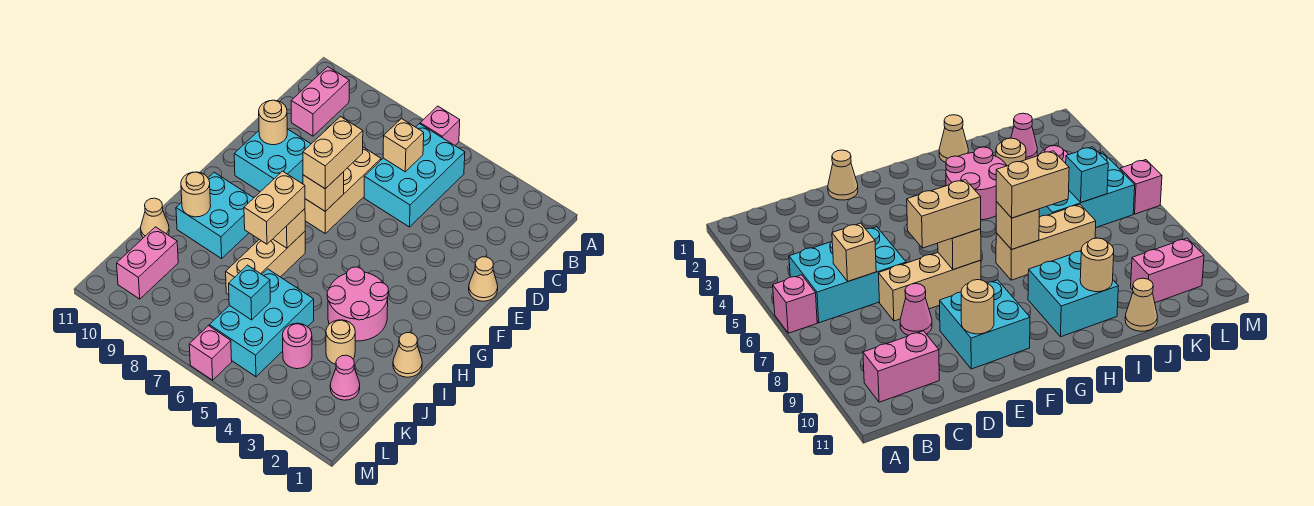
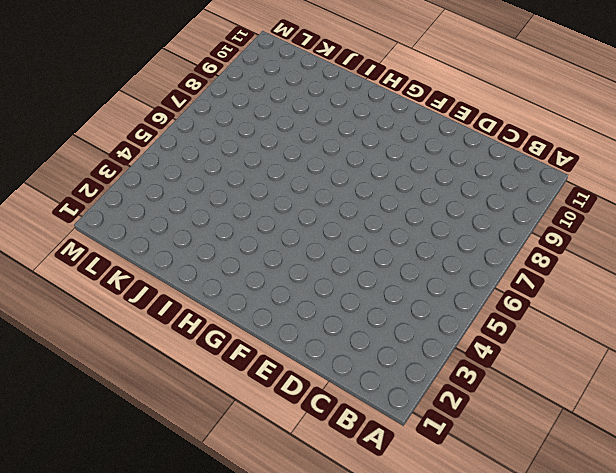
none -> pink 1x1 brick [420,106,460,145]
none -> cyan 2x3 brick [364,124,465,227]
none -> pink 1x2 brick [291,67,349,136]

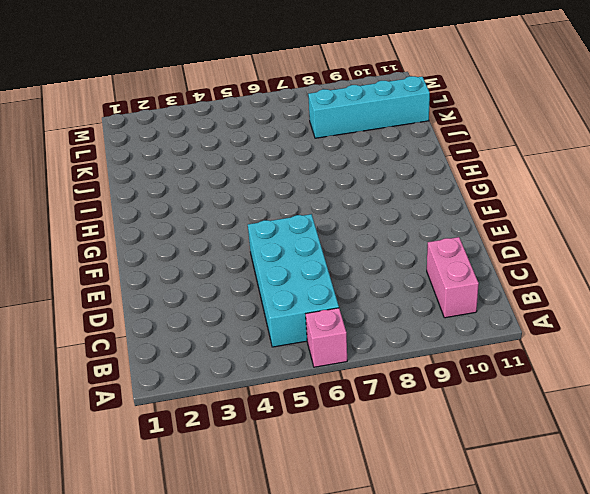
cyan 2x4 brick [248,214,339,347] -> cyan 2x3 brick [364,124,465,227]
cyan 1x4 brick [308,76,430,138] -> pink 1x2 brick [117,227,178,299]
none -> tan 1x3 brick [305,147,381,233]
none -> pink 1x1 cone [900,284,932,335]
none -> tan 1x1 cone [469,257,498,301]

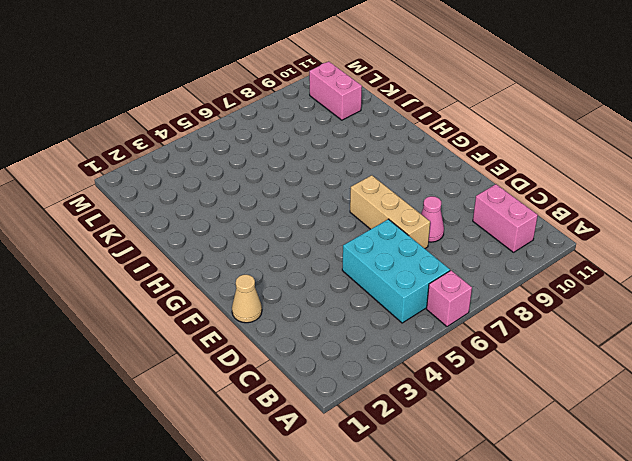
none -> cyan 2x2 brick [234,129,311,192]
none -> pink 2x2 round brick [327,267,389,341]
none -> tan 1x3 brick [226,232,305,295]

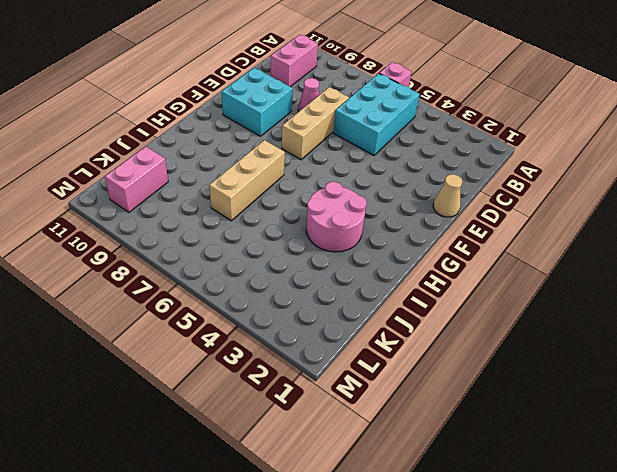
none -> cyan 2x2 brick [176,172,254,259]
none -> tan 1x1 cone [393,333,422,377]
none -> tan 1x1 round brick [326,320,355,364]

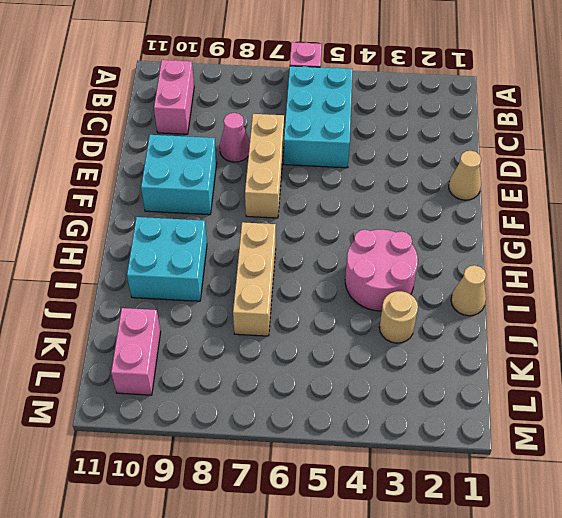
none -> cyan 2x3 brick [209,269,314,377]
none -> tan 1x1 cone [141,198,169,238]
none -> pink 1x1 cone [330,355,360,400]

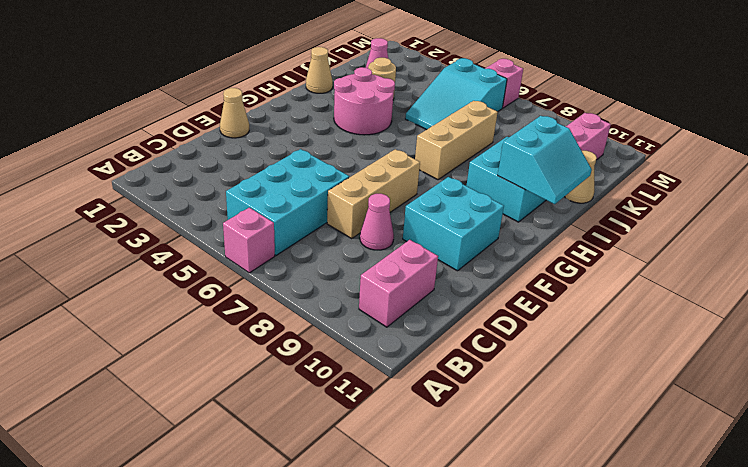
cyan 2x2 slope [498,116,592,204] -> tan 1x1 round brick [181,172,211,217]
cyan 2x3 slope [405,58,507,130] -> cyan 2x3 brick [209,269,314,377]
none -> pink 1x1 round brick [283,323,312,369]
none -> tan 1x1 brick [383,119,424,172]
none -> tan 1x1 round brick [259,100,287,145]

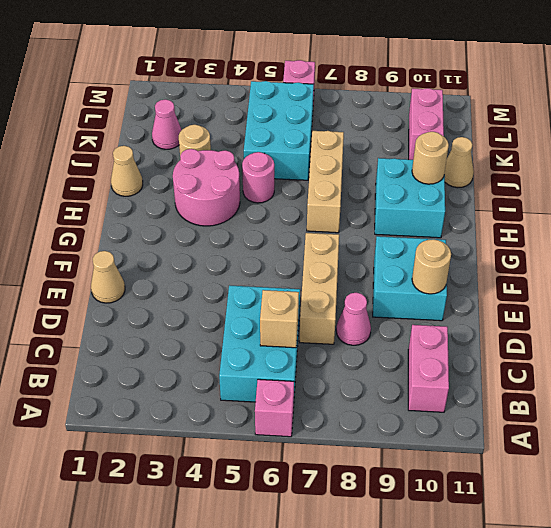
pink 1x1 round brick [242,152,274,203] -> pink 1x1 round brick moved to [283,323,312,369]
none -> tan 1x1 brick [303,172,344,211]
none -> tan 1x1 brick [273,209,305,248]
none -> cyan 1x1 brick [229,265,270,320]

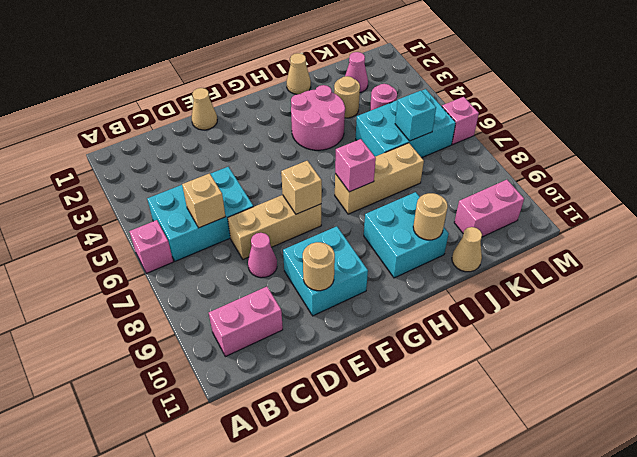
pink 1x1 brick [335,139,376,192] -> tan 1x1 brick [273,209,305,248]
none -> tan 1x2 brick [303,117,363,189]
none -> tan 1x2 brick [244,171,305,244]

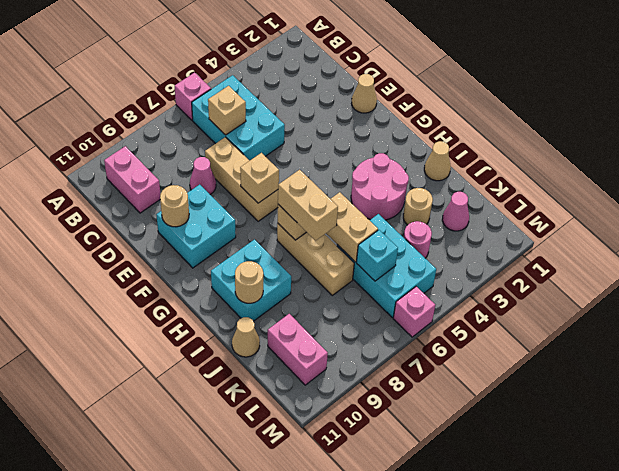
tan 1x2 brick [326,192,378,262] -> tan 1x2 brick moved to [303,117,363,189]

